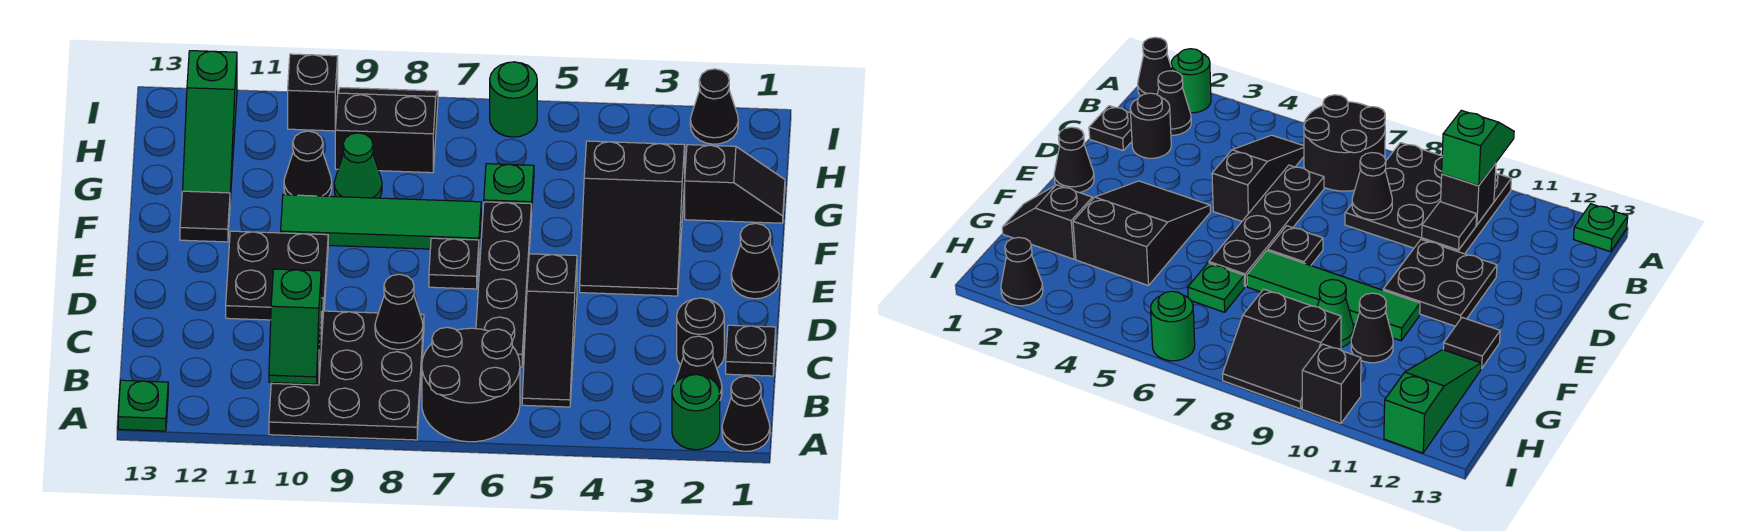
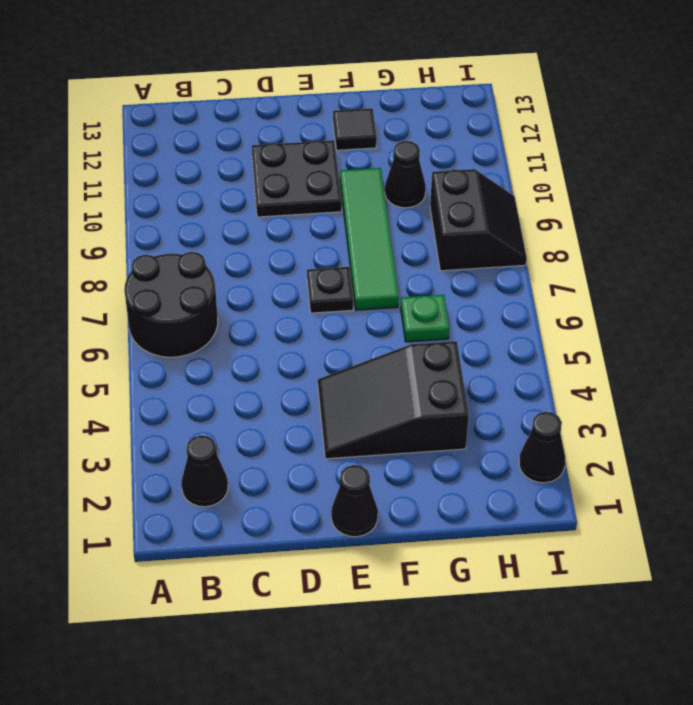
none -> black 1x1 cone [722,376,770,451]
none -> green 1x1 round brick [672,374,720,450]
none -> black 3x3 plate [269,311,424,440]

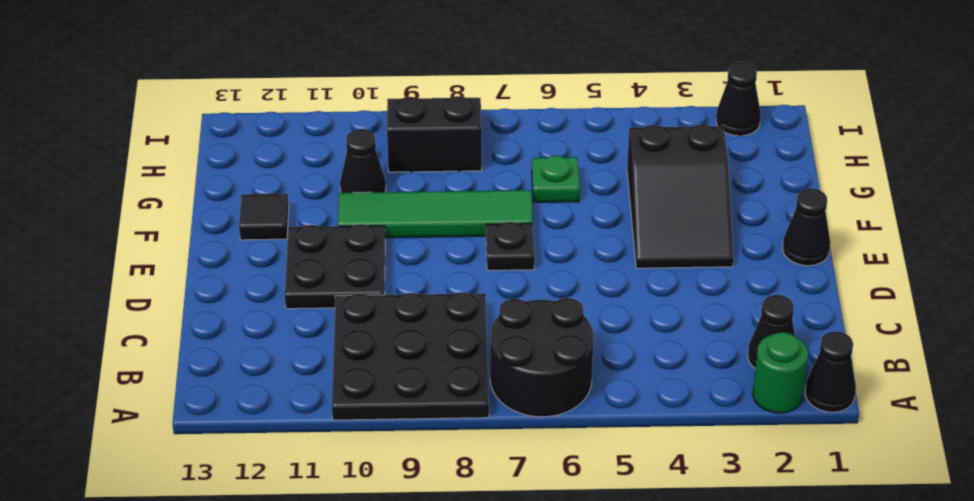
none -> green 1x1 plate [118,380,168,431]
none -> black 1x3 slope [522,254,577,407]
none -> black 1x1 plate [726,325,776,376]

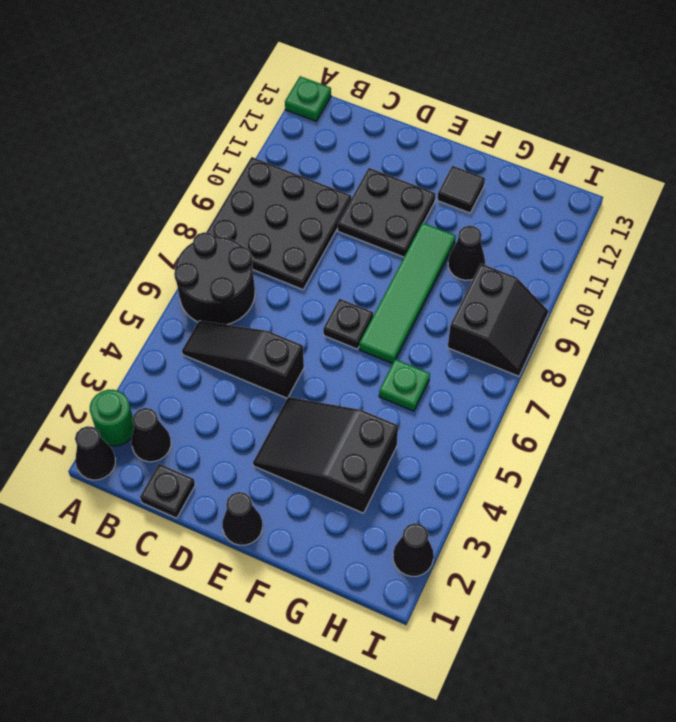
none -> black 1x1 round brick [677,298,724,368]
none -> black 1x4 plate [476,202,532,367]
none -> black 1x2 slope [685,145,785,223]

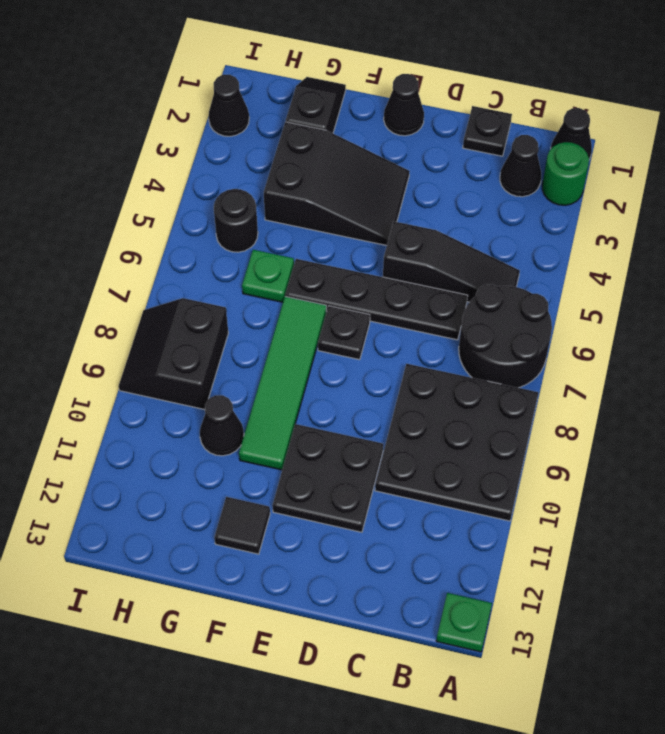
black 1x1 round brick [214,189,258,252] -> black 1x1 round brick moved to [677,298,724,368]
none -> green 1x1 cone [334,133,382,198]
none -> green 1x3 slope [183,51,237,199]
none -> green 1x1 round brick [490,62,537,137]

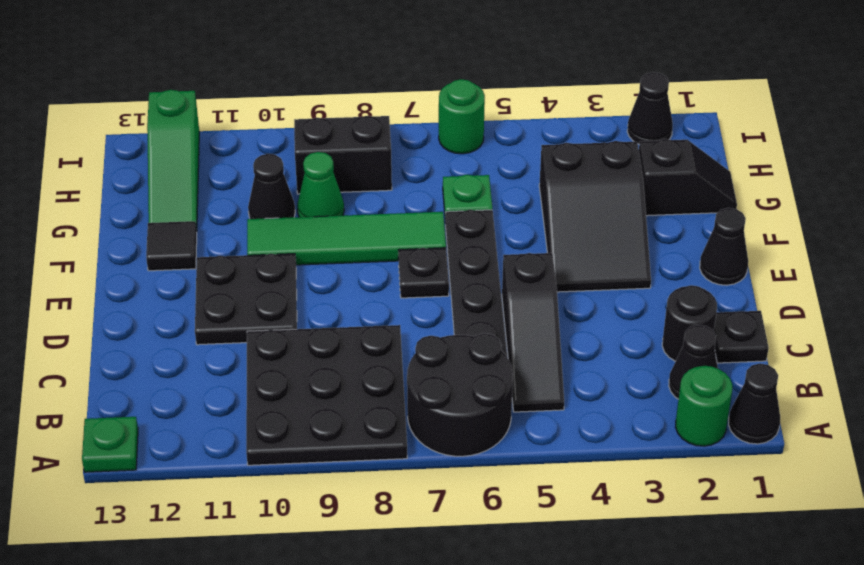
none -> black 1x1 brick [288,54,338,131]
none -> black 1x1 brick [1441,163,1496,225]
none -> black 1x1 cone [375,274,423,350]

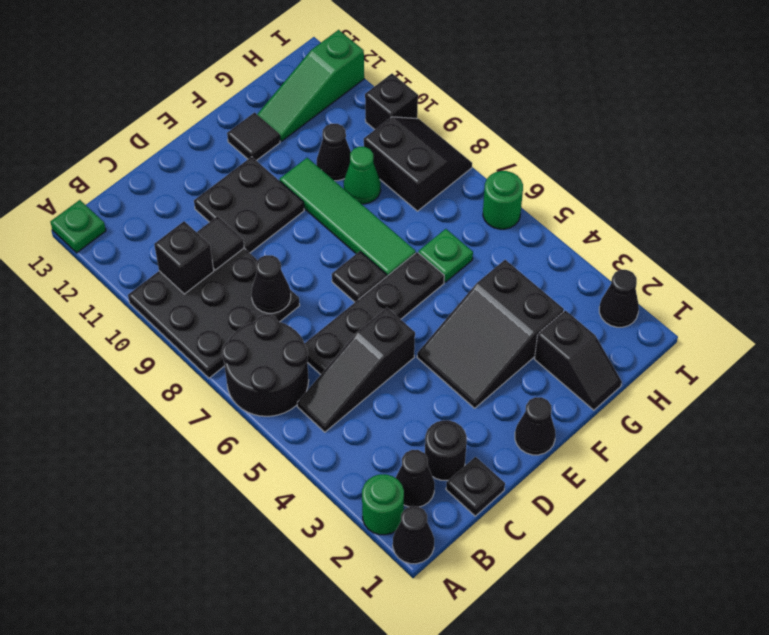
none -> green 1x2 slope [269,269,321,384]

